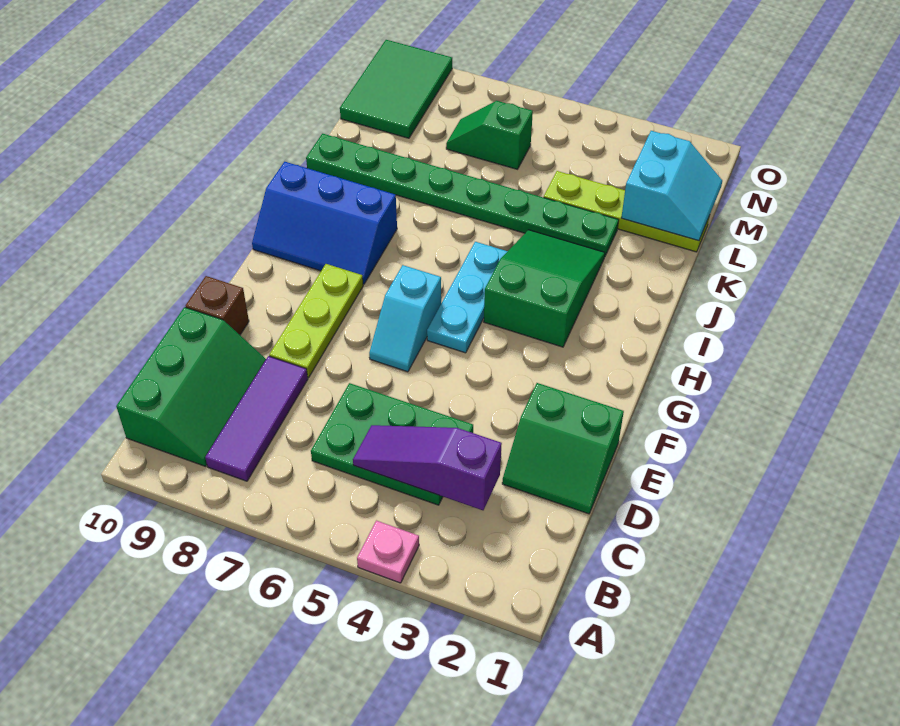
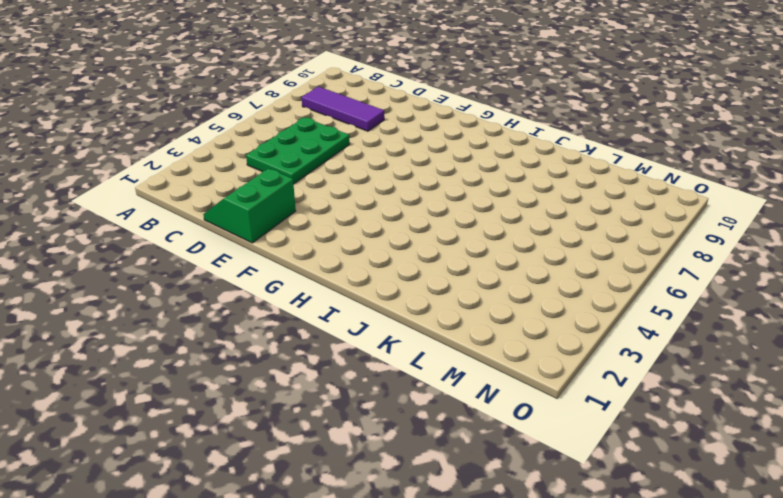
none -> pink 1x1 plate [357,521,419,583]
none -> green 2x3 slope [116,307,266,466]
none -> lime 1x3 plate [269,264,363,378]

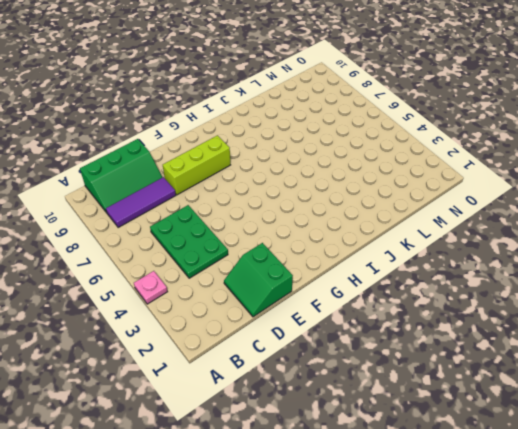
lime 1x3 brick [163,135,230,195] -> lime 1x3 plate [269,264,363,378]
none -> brown 1x1 brick [186,276,249,335]
none -> cyan 1x2 slope [369,265,441,372]
none -> cyan 1x3 plate [427,242,508,353]

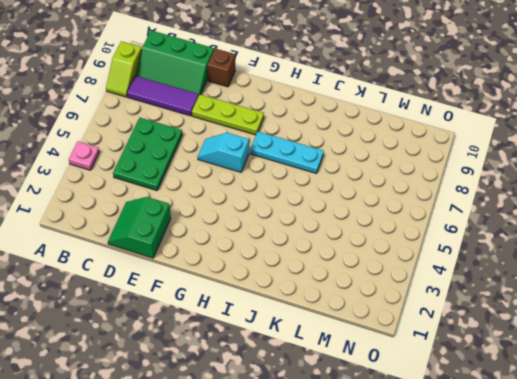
lime 1x2 slope [106,41,142,97] -> none
cyan 1x3 plate [250,132,324,173] -> cyan 1x3 plate moved to [427,242,508,353]
none -> green 2x3 slope [484,230,605,347]
none -> blue 2x3 slope [252,162,397,284]
none -> green 1x8 plate [306,134,619,256]

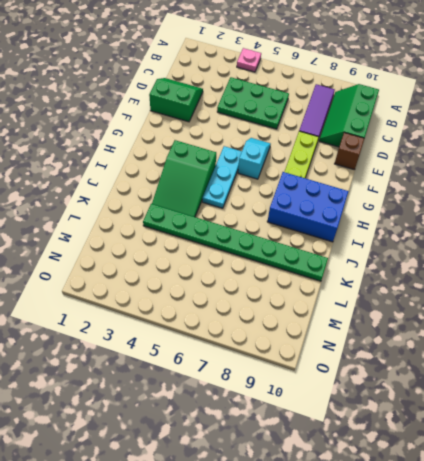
blue 2x3 brick [267,172,349,242] -> blue 2x3 slope [252,162,397,284]
none -> lime 1x4 plate [544,171,710,252]
none -> green 1x2 slope [446,101,533,169]
none -> green 2x3 tile [340,40,452,138]

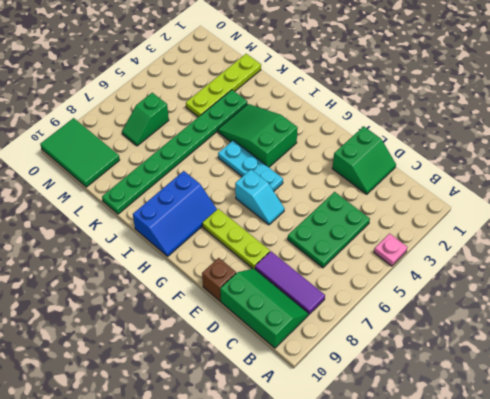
none -> purple 1x3 slope [353,425,502,510]
none -> cyan 2x2 slope [621,131,722,241]

